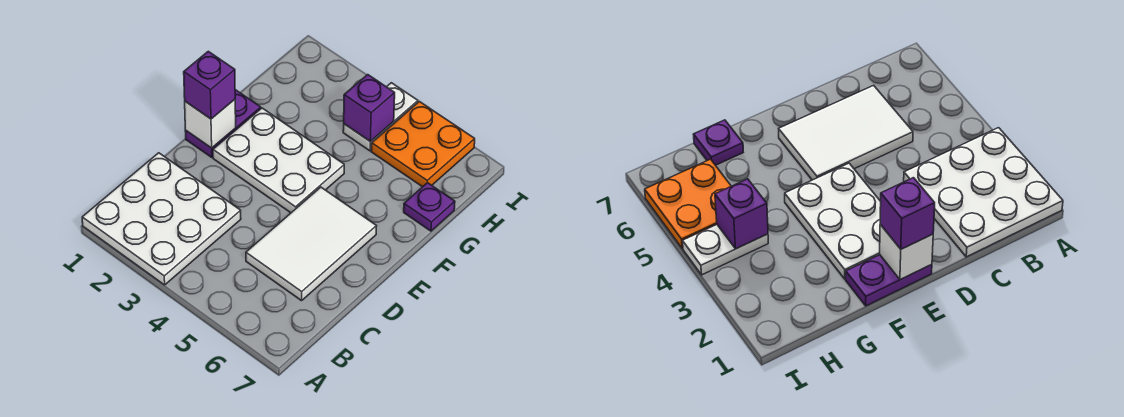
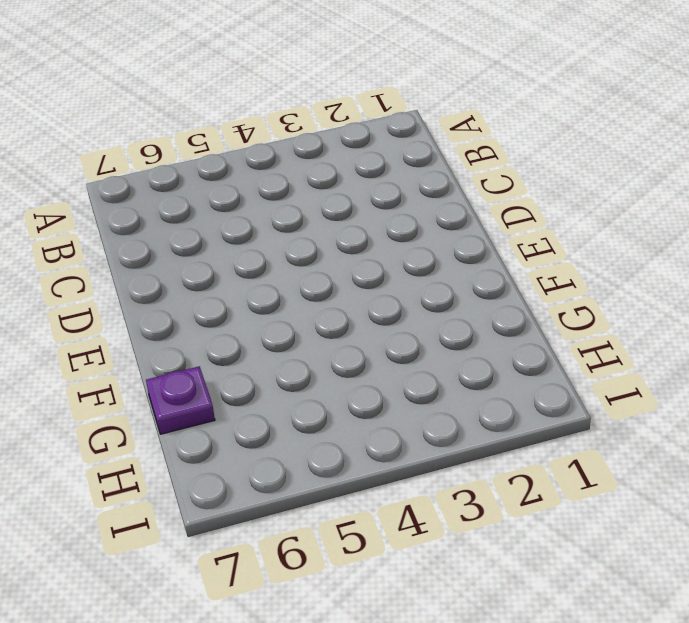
none -> white 3x3 plate [82,153,241,285]
none -> white 2x3 tile [246,187,377,301]

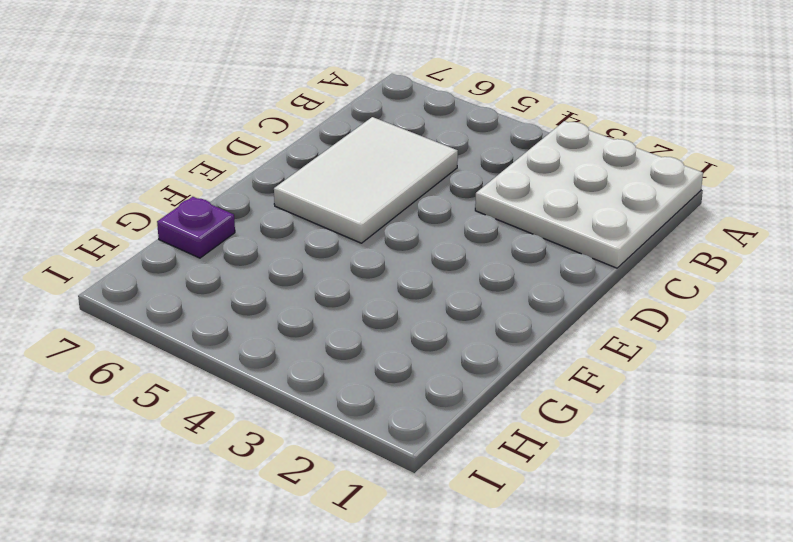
none -> purple 1x2 plate [185,90,261,158]
none -> white 2x3 plate [213,108,344,213]

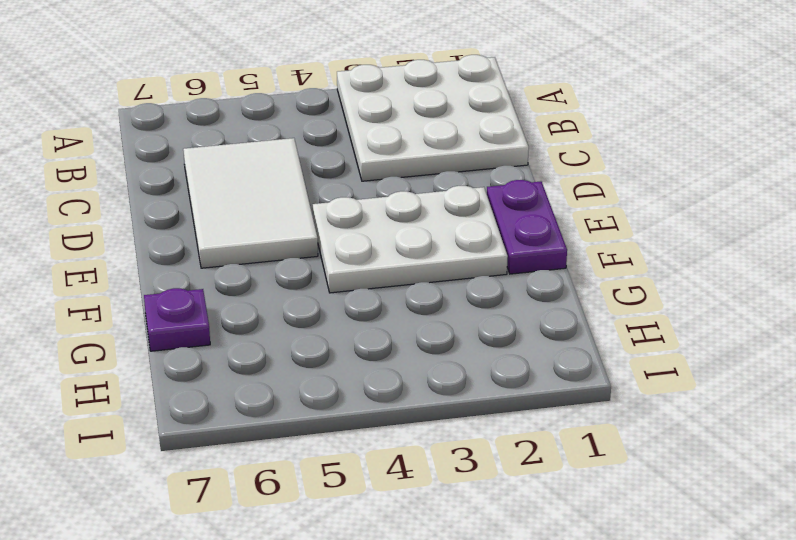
none -> white 1x2 plate [343,83,418,151]
none -> orange 2x2 plate [372,102,475,187]

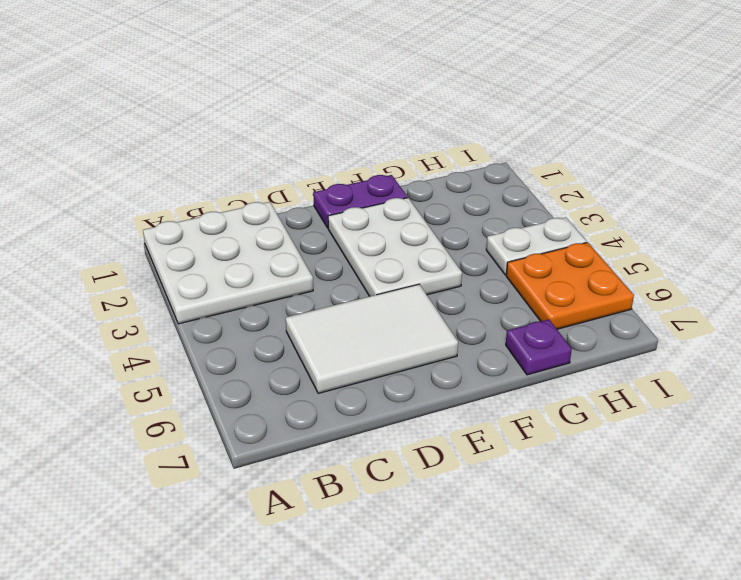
none -> white 1x1 brick [185,99,236,148]
none -> purple 1x1 brick [344,75,395,142]

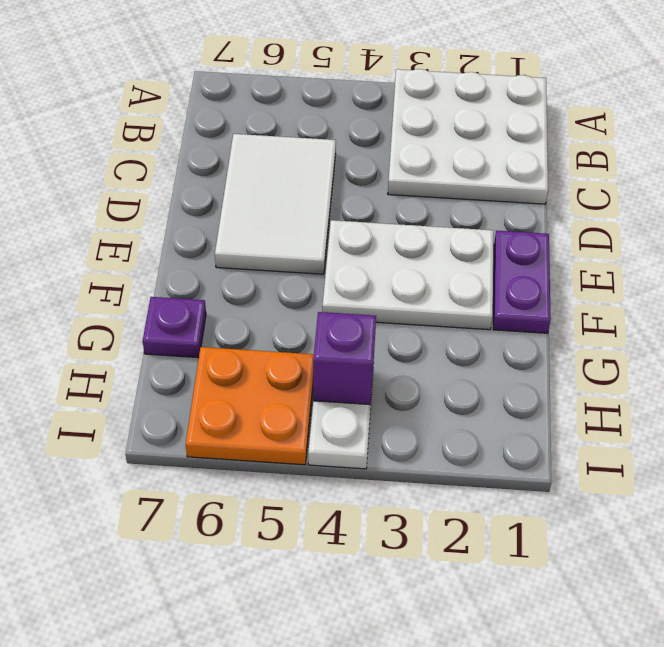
none -> white 1x1 brick [185,99,236,148]
none -> purple 1x1 brick [184,51,235,119]

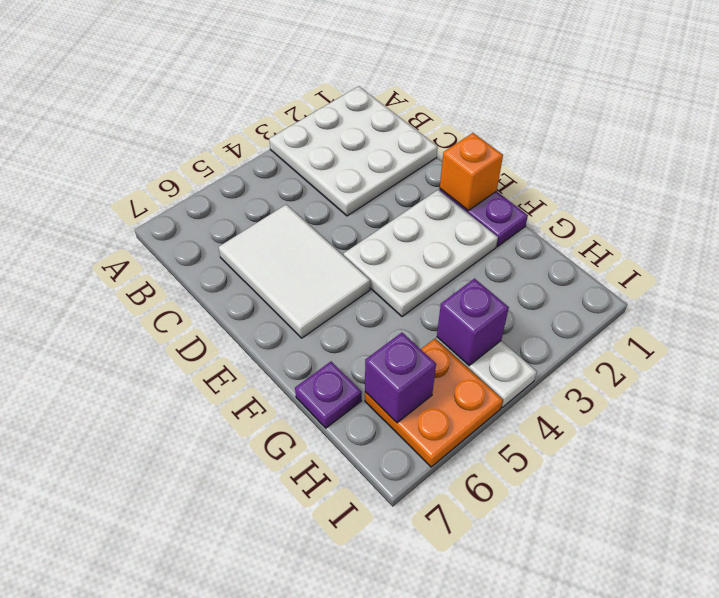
orange 1x1 brick [440,133,503,210] -> white 1x1 brick [185,99,236,148]
purple 1x1 brick [365,333,436,423] -> purple 1x1 brick moved to [184,51,235,119]

